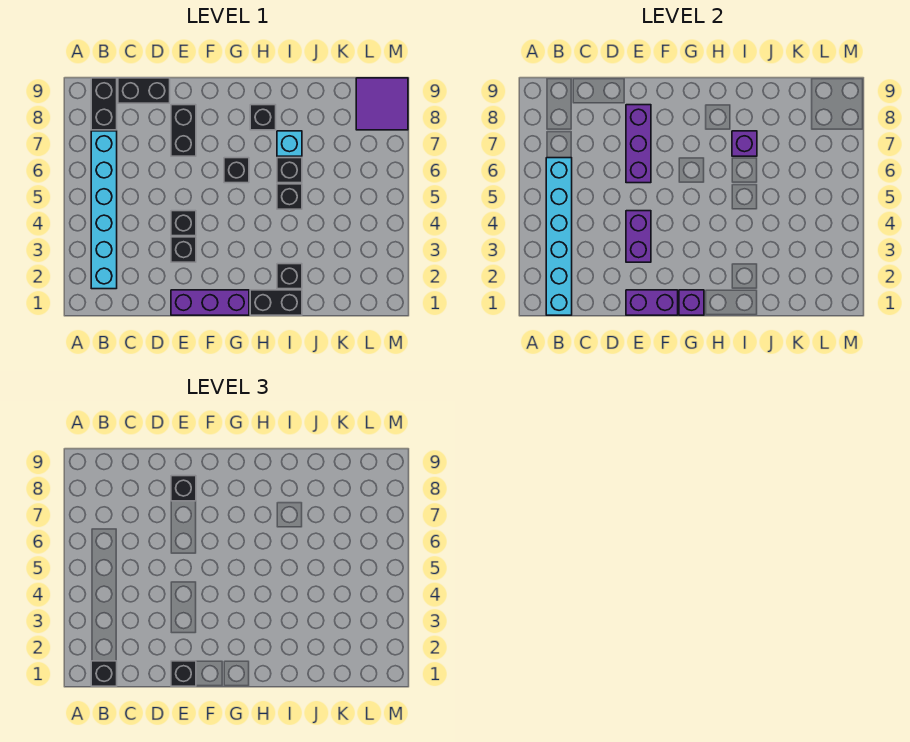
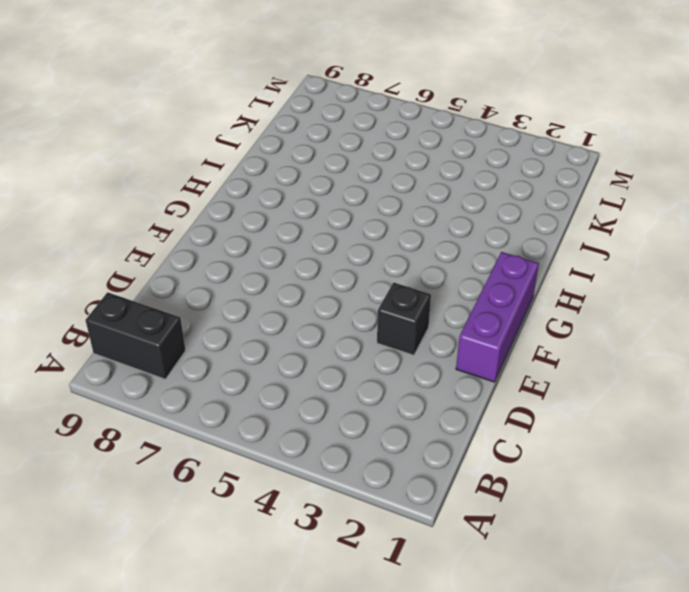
none -> cyan 1x6 brick [91,131,117,289]
none -> black 1x2 brick [118,78,170,103]
none -> black 1x1 brick [171,211,196,236]

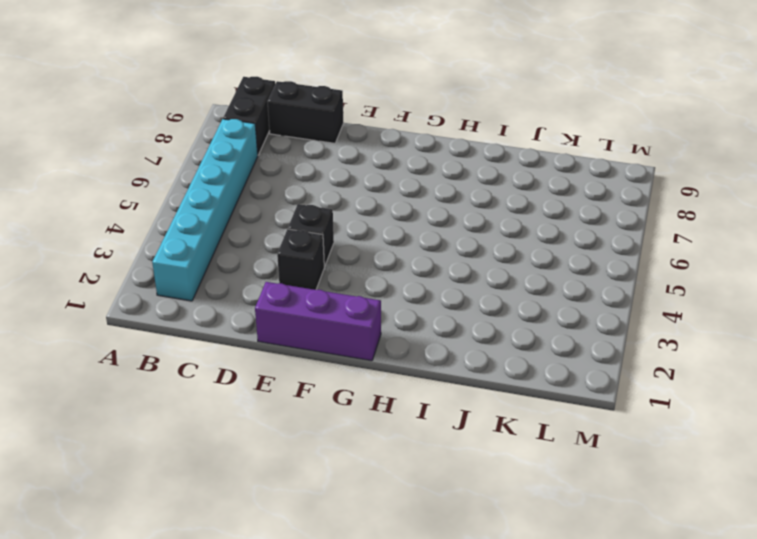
none -> black 1x2 brick [171,105,196,156]
none -> black 1x1 brick [224,158,249,183]
none -> black 1x2 brick [250,290,302,315]

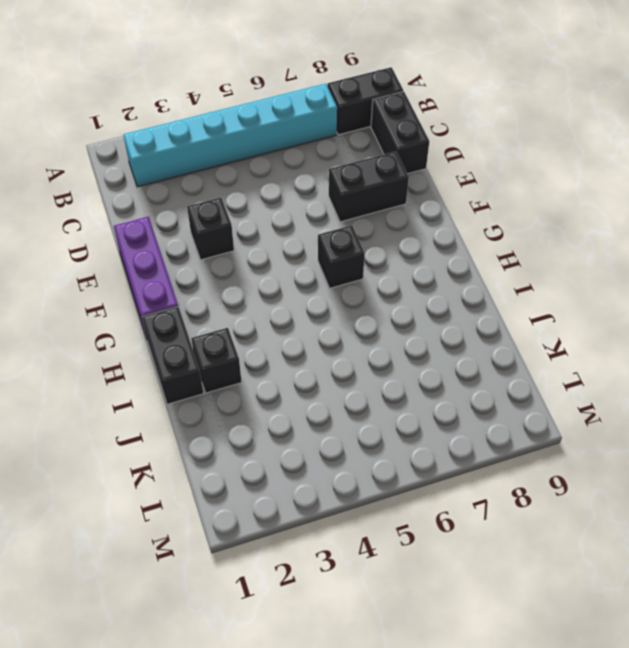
none -> black 1x1 brick [171,211,196,236]
none -> black 1x1 brick [250,105,276,130]
none -> black 1x1 brick [277,184,302,209]

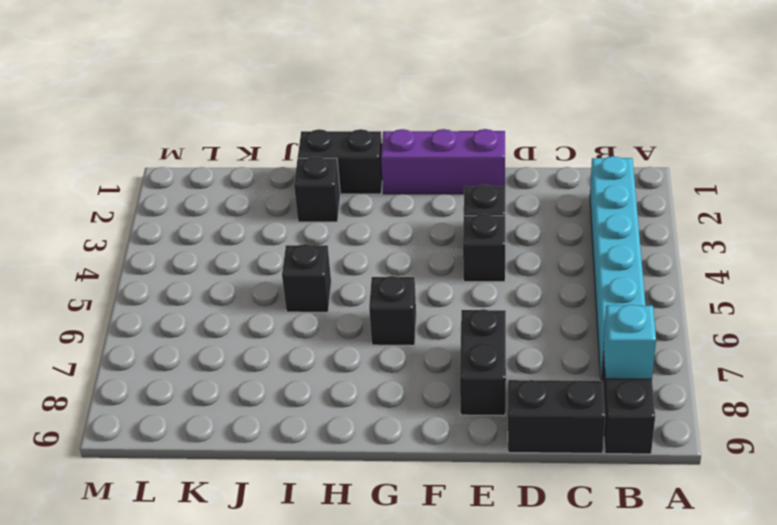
cyan 1x1 brick [603,305,656,379] -> cyan 1x1 brick moved to [277,131,302,156]
none -> black 1x1 brick [250,105,276,130]
none -> black 1x1 brick [277,158,302,183]
none -> purple 2x2 tile [356,78,408,130]

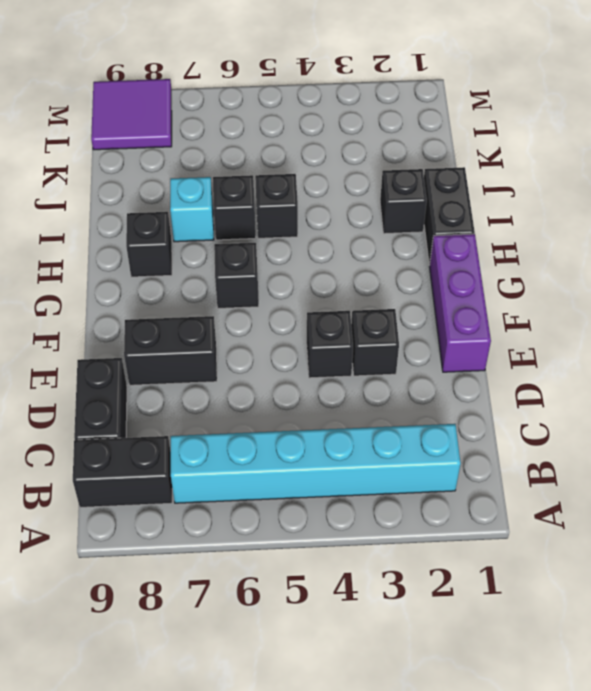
none -> cyan 1x6 brick [546,158,572,315]
none -> purple 1x2 brick [626,290,678,315]
none -> purple 1x2 brick [626,211,651,262]

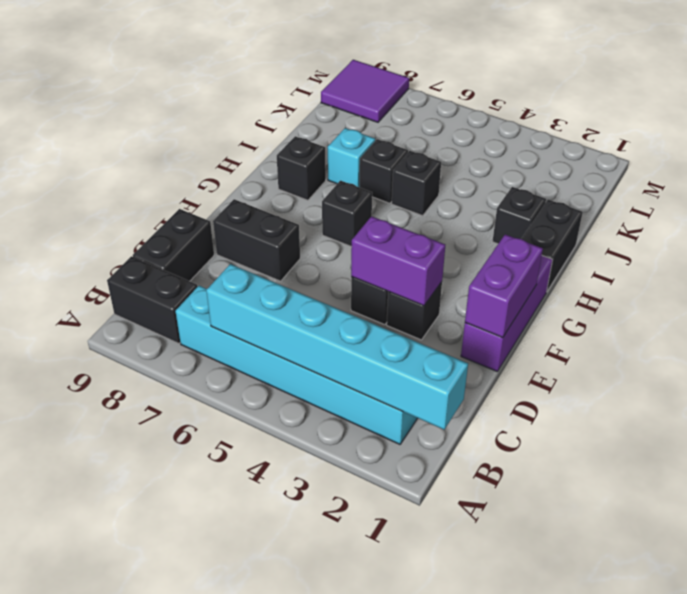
none -> purple 1x3 brick [626,105,651,183]
none -> purple 1x1 brick [679,290,704,315]
none -> purple 1x1 brick [732,131,757,156]

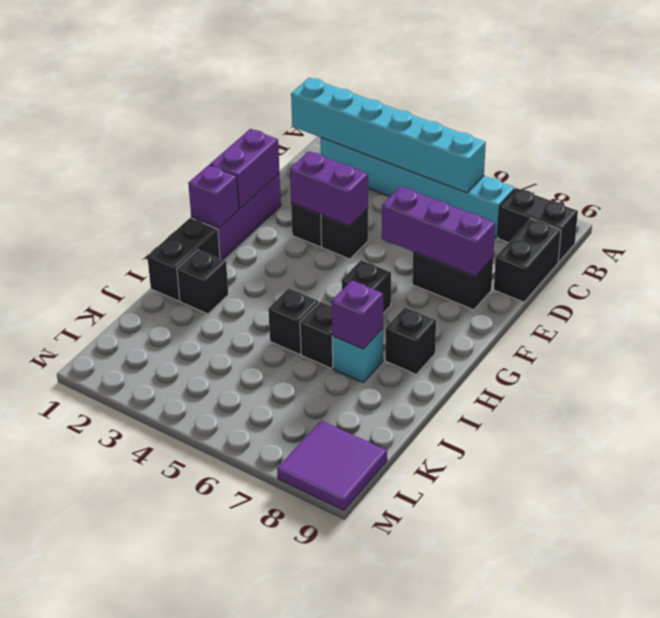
none -> black 1x1 brick [91,661,117,686]
none -> black 1x1 brick [171,661,196,686]
none -> black 1x1 brick [171,476,196,501]

